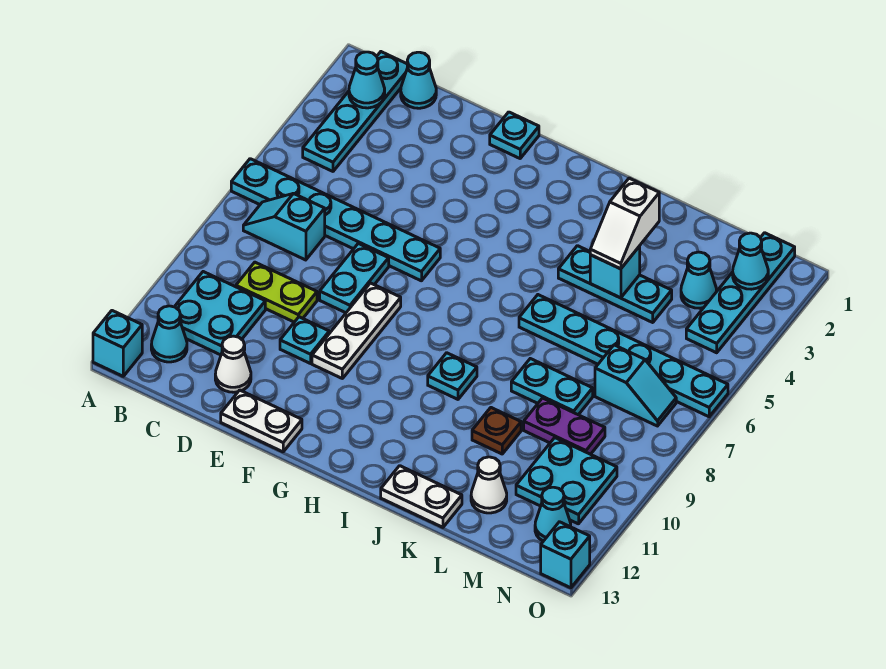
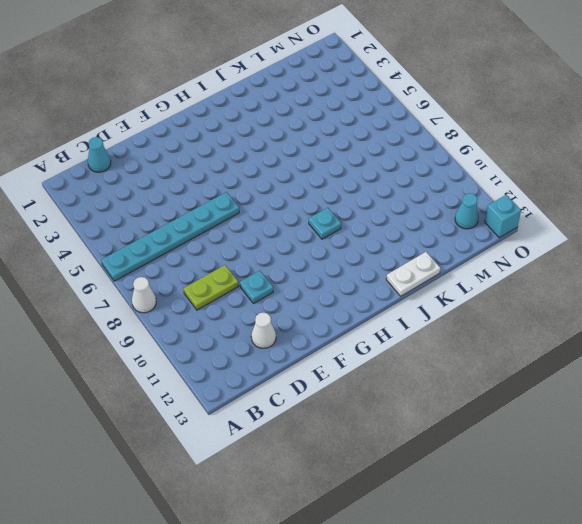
white 1x1 cone [132,277,156,313] -> white 1x1 cone moved to [471,457,507,513]
none -> cyan 1x1 brick [93,311,142,376]
none -> cyan 1x4 plate [303,52,408,171]
none -> cyan 1x2 slope [243,193,325,260]
none -> cyan 2x2 plate [175,272,265,355]

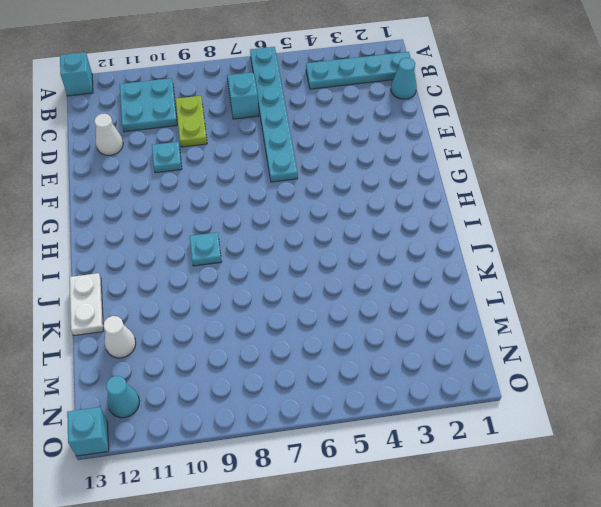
none -> cyan 1x1 cone [151,306,187,362]
none -> cyan 1x2 plate [320,244,389,313]
none -> white 1x2 plate [221,390,302,452]
none -> cyan 1x1 plate [490,112,539,158]

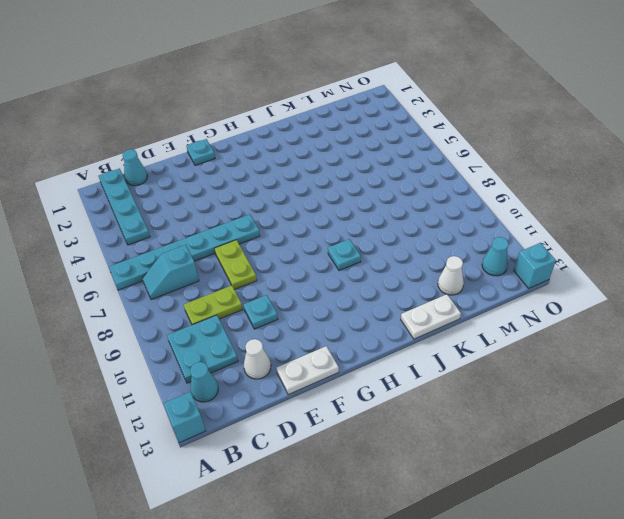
lime 1x2 plate [214,240,257,290] -> cyan 1x2 plate [320,244,389,313]
none -> white 1x3 plate [312,283,401,378]
none -> cyan 1x3 plate [558,246,672,322]
none -> cyan 1x6 plate [519,295,728,417]
none -> cyan 1x2 plate [511,359,593,415]

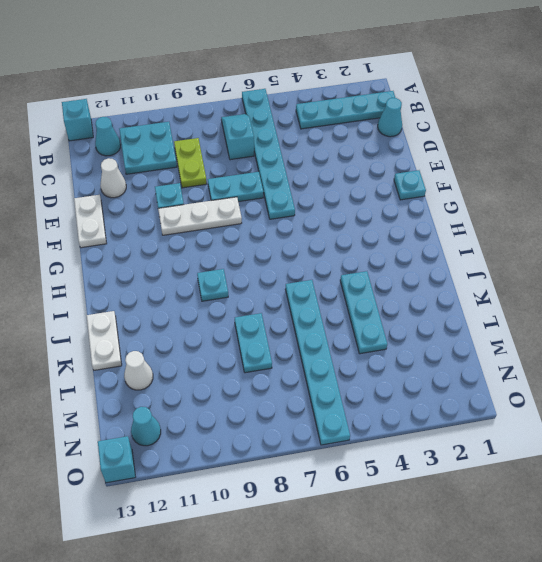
none -> brown 1x1 plate [472,408,521,454]
none -> purple 1x2 plate [524,398,605,454]
none -> cyan 1x1 cone [681,252,717,308]
none -> cyan 1x2 slope [595,345,676,426]

